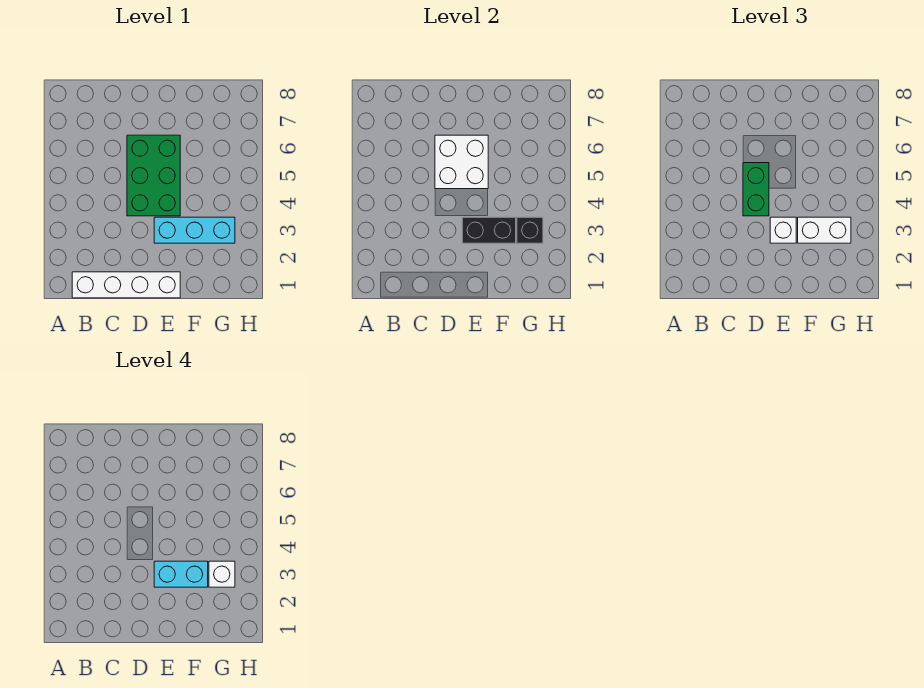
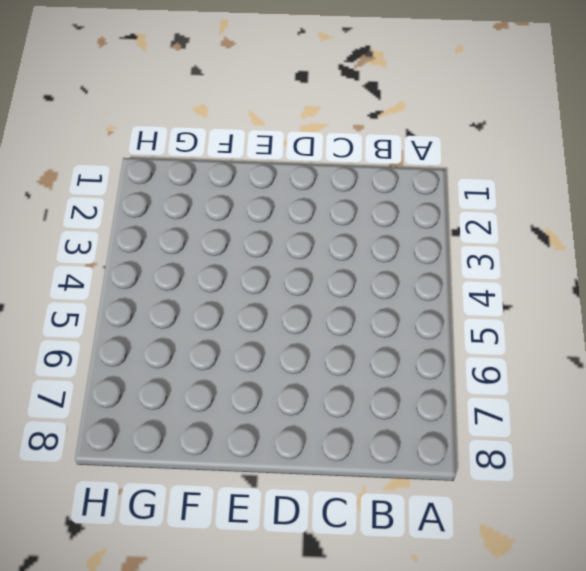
none -> white 1x4 brick [72,272,180,298]
none -> green 2x3 brick [127,135,180,216]

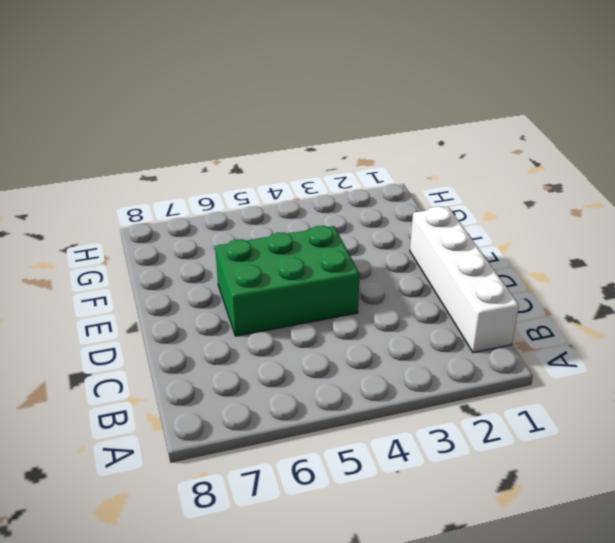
none -> cyan 1x3 brick [154,217,235,243]
none -> white 2x2 brick [435,135,488,189]

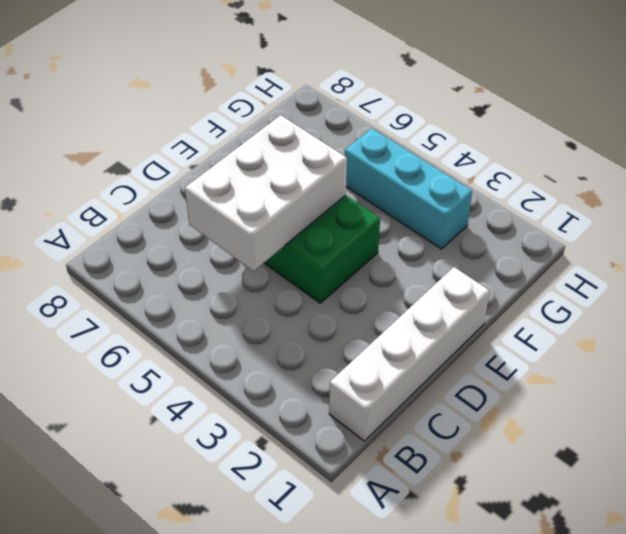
white 2x3 brick [185,115,347,271] -> white 2x2 brick [435,135,488,189]
cyan 1x3 brick [345,128,472,249] -> cyan 1x3 brick turned to [154,217,235,243]
none -> black 1x2 brick [462,217,516,243]
none -> black 1x1 brick [517,217,543,243]

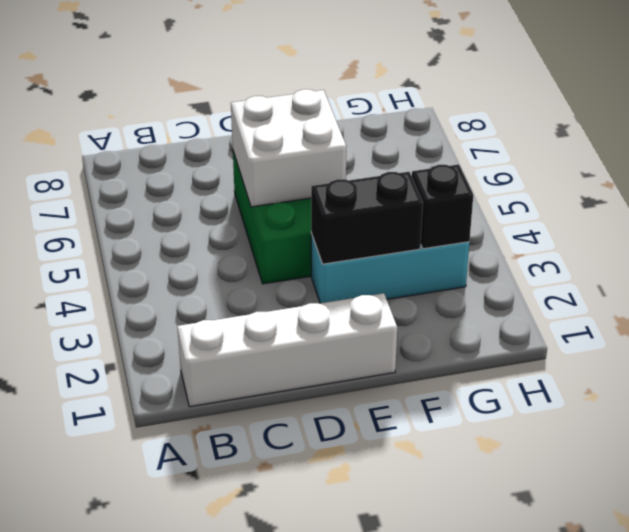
none -> green 1x2 brick [743,163,769,216]
none -> white 1x1 brick [770,217,796,243]

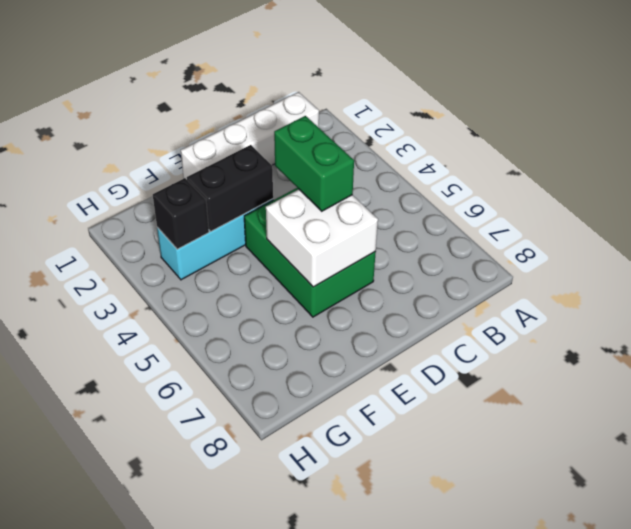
none -> white 1x1 brick [770,217,796,243]
none -> white 1x2 brick [798,217,851,243]

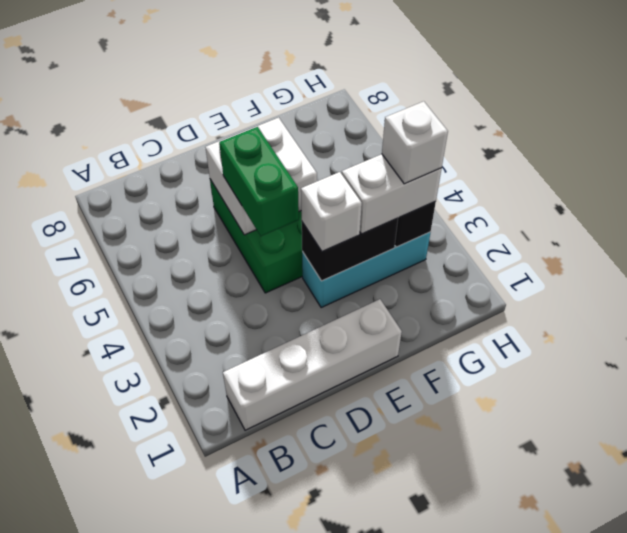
none -> cyan 1x2 brick [154,561,208,587]

